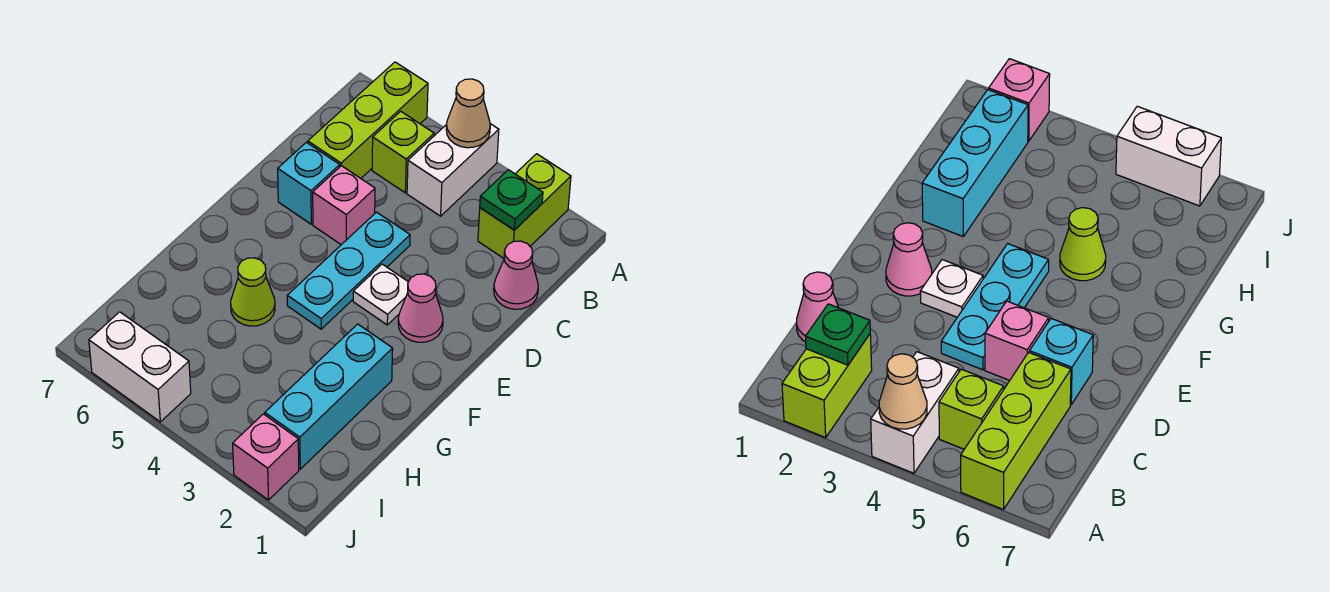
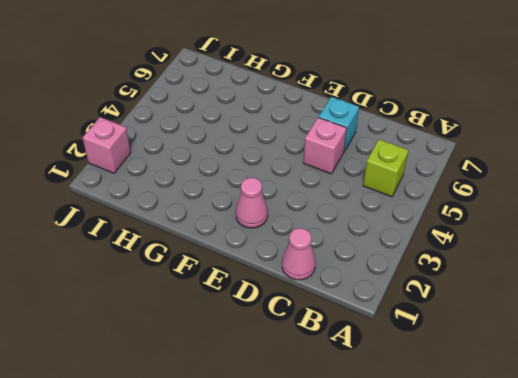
none -> lime 1x2 brick [478,154,571,258]
none -> white 1x2 brick [407,124,499,216]
none -> lime 1x3 brick [308,62,428,178]

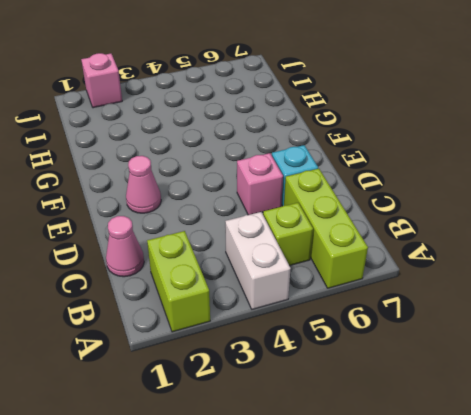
none -> cyan 1x3 plate [287,212,410,329]
none -> white 1x1 plate [353,264,408,325]
none -> cyan 1x3 brick [265,324,393,469]

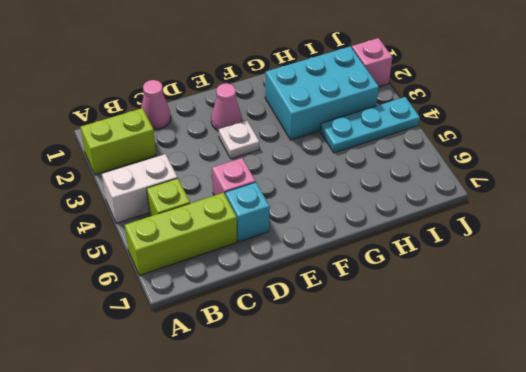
cyan 2x3 brick [265,46,379,140] -> cyan 1x3 brick [265,324,393,469]
cyan 1x3 plate [320,97,420,153] -> cyan 1x3 plate moved to [287,212,410,329]
none -> lime 1x1 cone [231,258,275,326]
none -> white 1x2 brick [89,312,191,422]
none -> tan 1x1 cone [446,79,490,148]

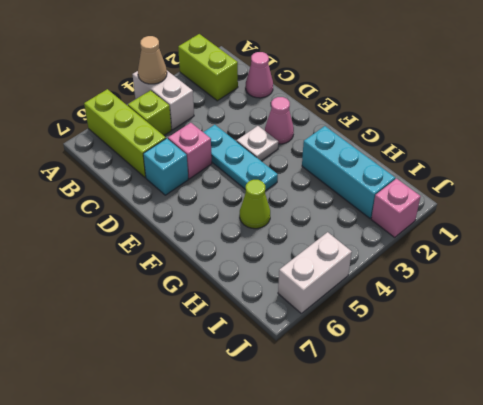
none -> green 1x1 plate [480,170,543,230]

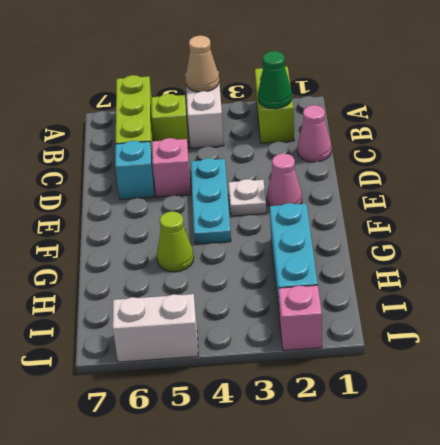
green 1x1 cone [258,51,292,109] -> green 1x1 plate [480,170,543,230]

